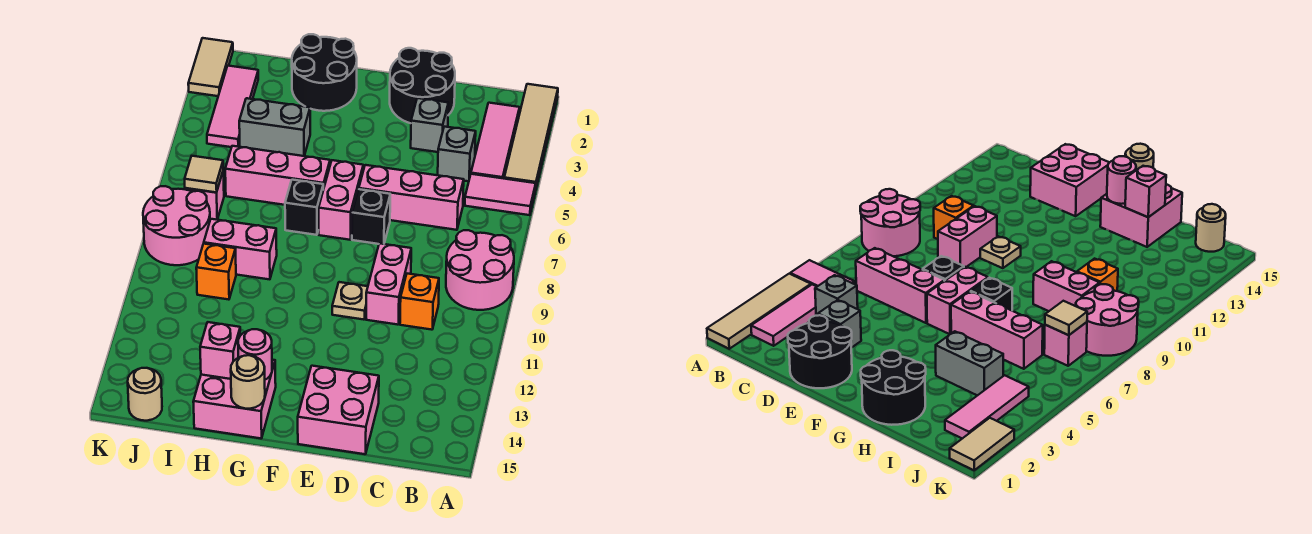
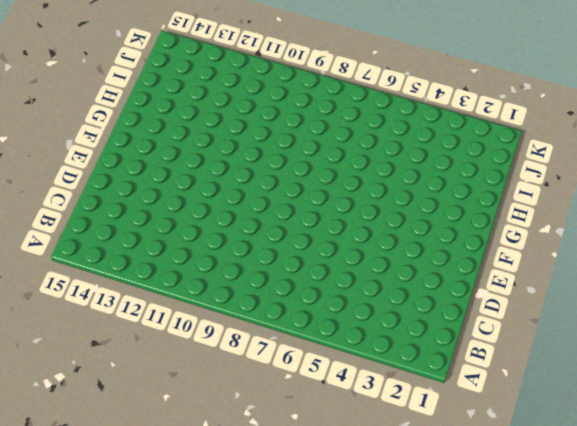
none -> tan 1x4 tile [504,84,558,191]
none -> pink 1x2 tile [465,174,536,215]
none -> pink 2x2 round brick [446,230,514,310]
none -> pink 1x3 tile [471,103,520,179]

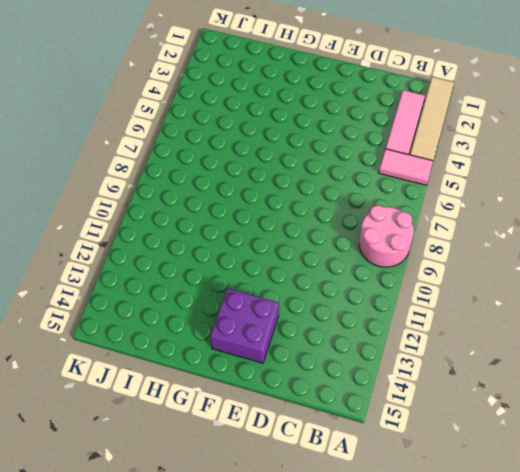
purple 2x2 brick [210,288,279,363] -> pink 2x2 brick [298,366,379,454]
none -> grey 1x1 brick [438,127,476,181]
none -> pink 1x3 brick [359,165,464,230]
none -> orange 1x1 brick [400,274,439,330]
none -> black 2x2 round brick [390,48,455,123]

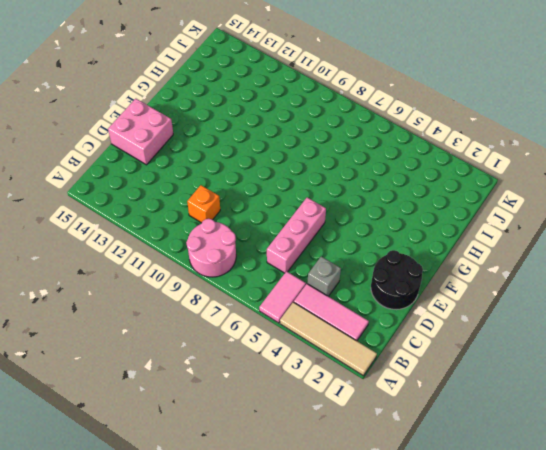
none -> grey 1x1 brick [411,98,448,152]
none -> pink 1x2 brick [366,243,411,325]
none -> black 1x1 brick [352,189,390,244]
none -> tan 1x1 plate [332,282,368,320]

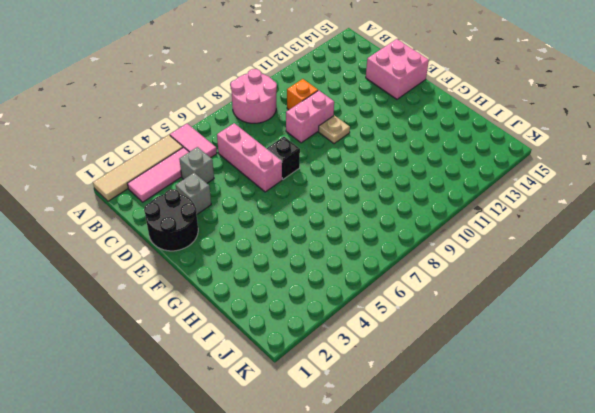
none -> pink 1x2 brick [319,160,363,240]
none -> black 2x2 round brick [292,34,357,111]
none -> pink 1x3 brick [225,146,330,205]
none -> black 1x1 brick [285,180,323,235]

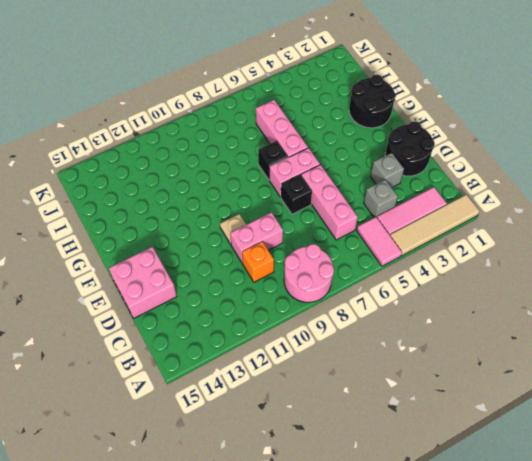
none -> pink 2x2 brick [193,360,276,438]
none -> grey 1x2 brick [239,98,310,156]
none -> pink 1x2 brick [204,219,277,279]
none -> orange 1x1 brick [196,244,236,300]

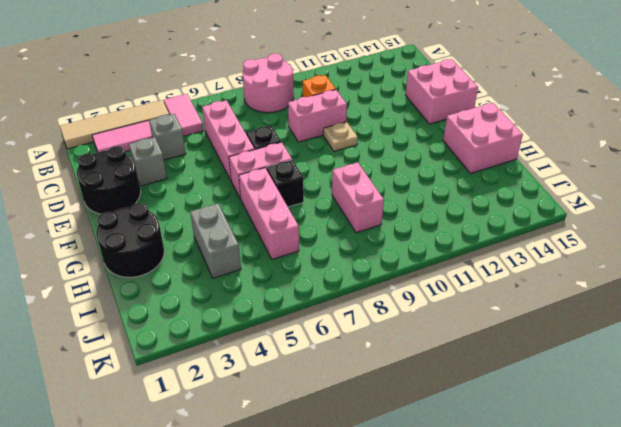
none -> orange 1x1 brick [196,244,236,300]
none -> pink 1x3 tile [207,66,258,147]
none -> pink 1x1 brick [185,172,224,220]
none -> pink 2x2 round brick [143,186,210,265]

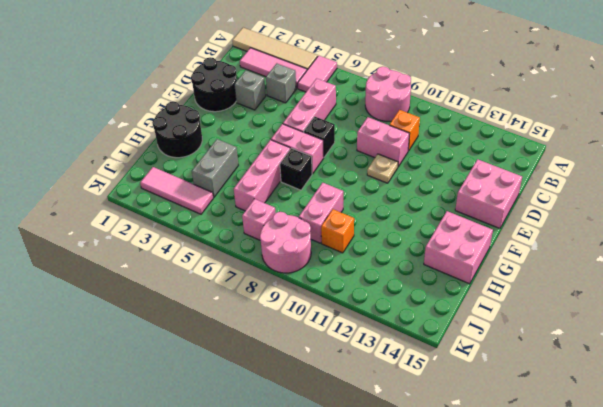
none -> tan 1x1 round brick [128,368,162,421]
none -> tan 1x2 tile [188,38,233,96]
none -> pink 1x1 round brick [238,329,272,380]
none -> tan 1x1 round brick [231,355,265,409]

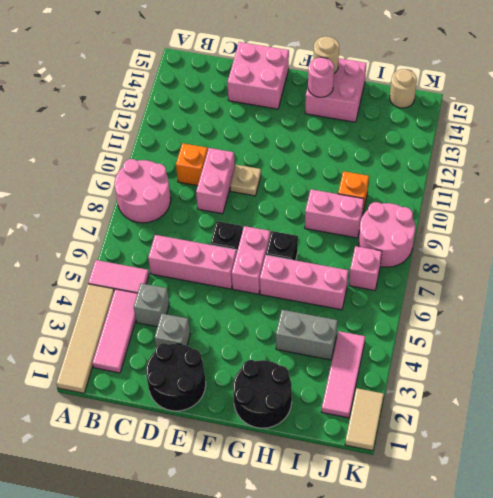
none -> pink 1x1 brick [200,322,240,379]
none -> tan 1x1 tile [185,156,223,193]

